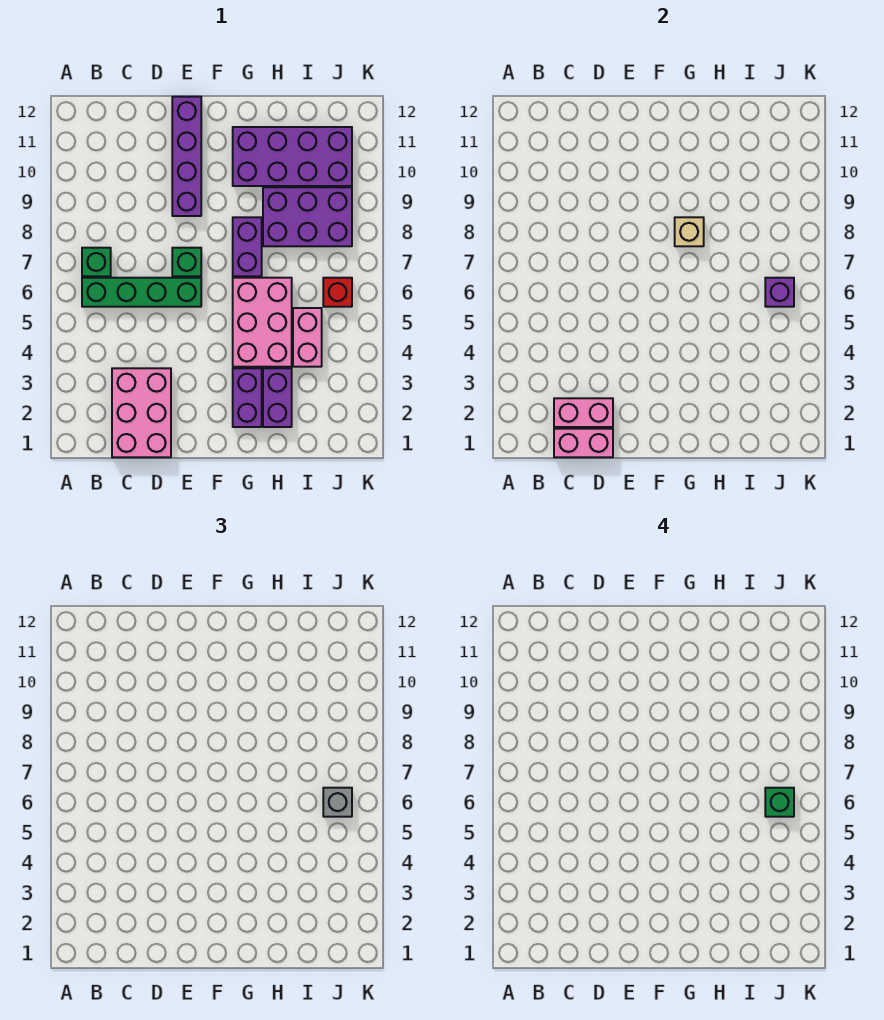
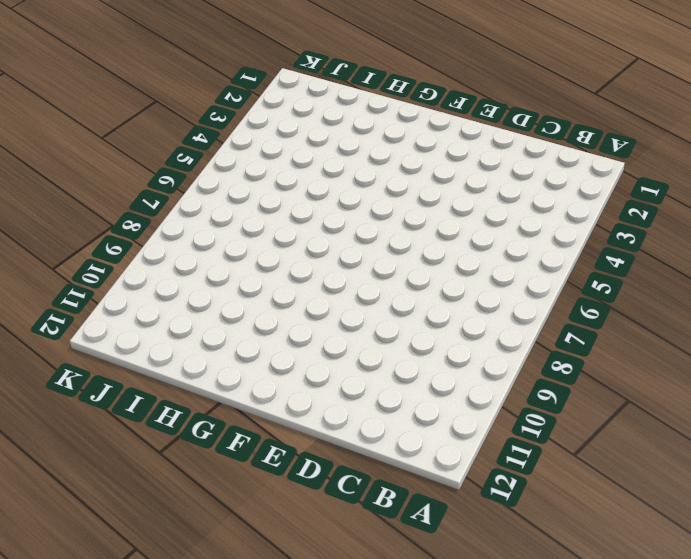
none -> green 1x4 brick [82,278,201,307]
none -> green 1x1 brick [82,248,111,276]
none -> pink 2x3 brick [112,368,171,457]

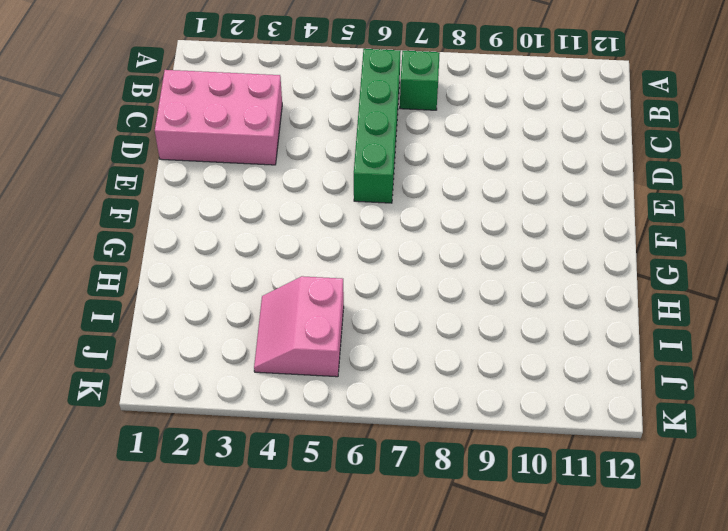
pink 2x2 slope [254,276,344,377] -> pink 1x2 brick [293,308,322,367]
none -> green 1x1 brick [172,248,201,276]
none -> purple 1x4 brick [172,97,201,216]
none -> purple 1x2 brick [233,368,262,427]

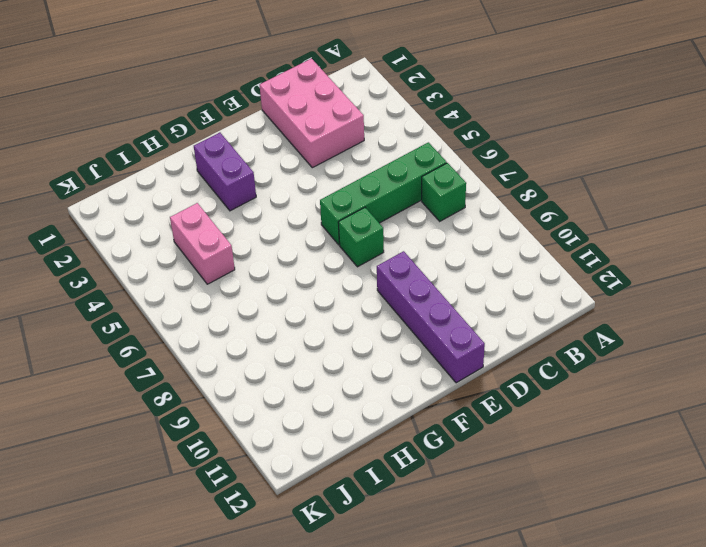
none -> pink 2x3 brick [233,278,292,367]
none -> purple 1x2 brick [233,217,262,276]
none -> purple 2x4 brick [233,127,352,186]

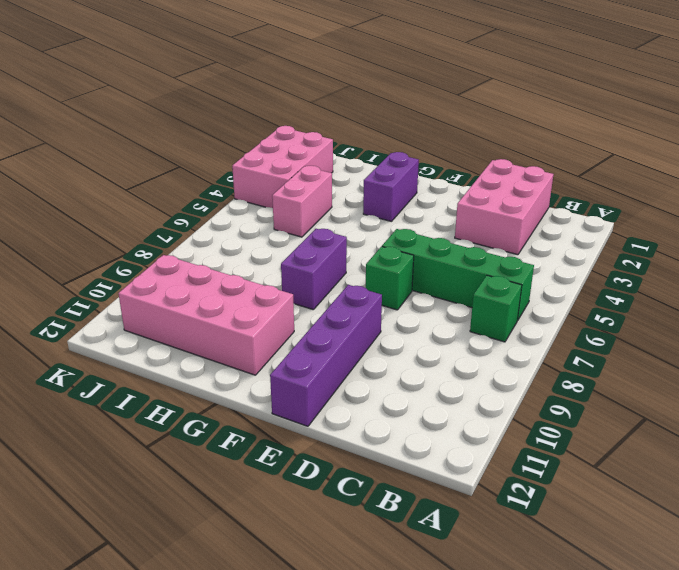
pink 2x4 brick [118,255,294,375] -> purple 2x4 brick [233,127,352,186]
pink 2x3 brick [232,126,333,208] -> pink 2x3 brick moved to [233,278,292,367]
none -> purple 1x2 brick [263,368,292,427]
none -> purple 2x3 brick [263,187,352,246]
none -> red 1x1 brick [323,278,352,307]

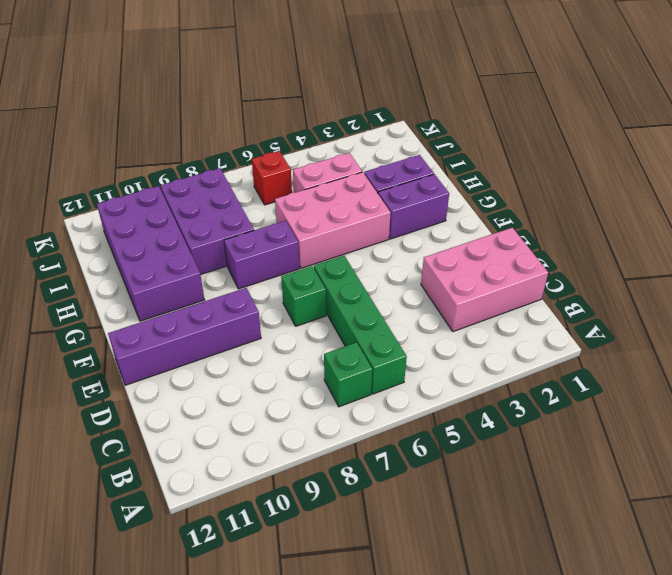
none -> pink 1x2 brick [554,429,613,457]
none -> pink 1x2 brick [554,398,613,427]
none -> tan 1x1 brick [675,217,704,246]

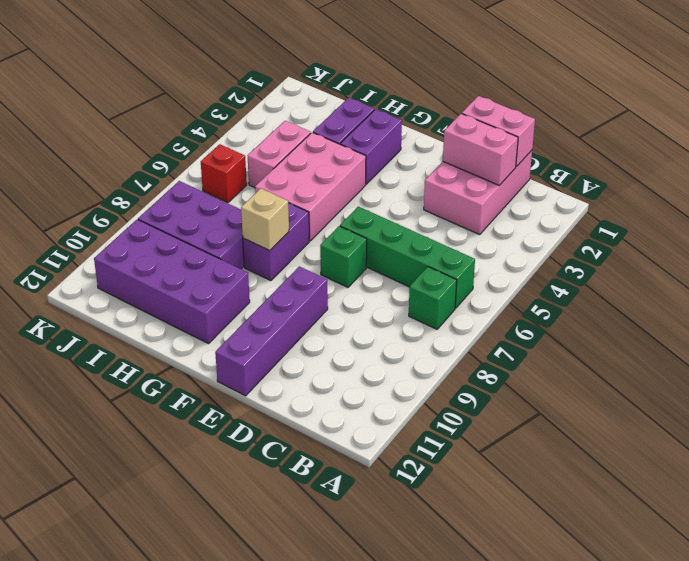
none -> purple 1x1 brick [765,278,794,307]
none -> grey 1x1 brick [323,788,352,817]
none -> green 1x1 brick [765,788,794,817]

